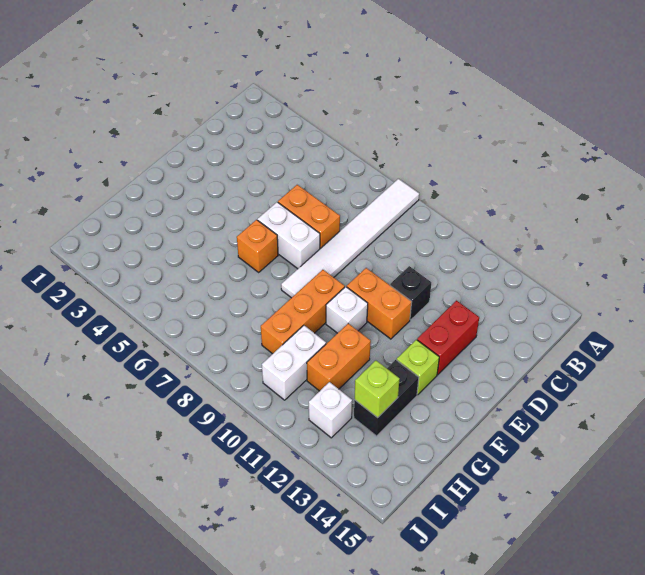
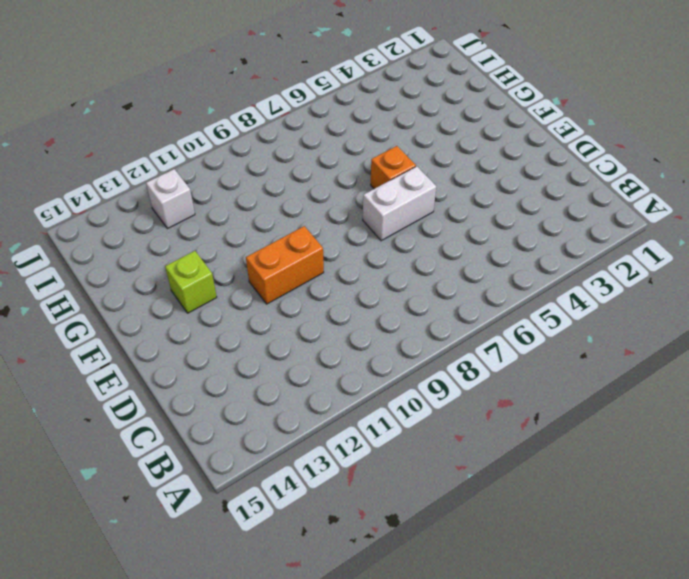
none -> white 1x6 tile [281,179,419,298]
none -> orange 1x2 brick [278,185,340,249]
none -> black 1x1 brick [390,266,431,320]

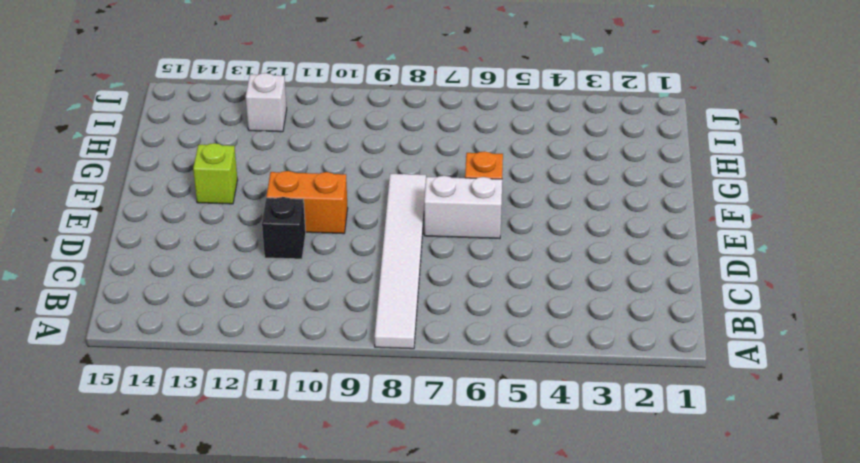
none -> orange 1x2 brick [278,185,340,249]
none -> red 1x2 brick [417,301,479,375]
none -> orange 1x3 brick [261,270,345,354]

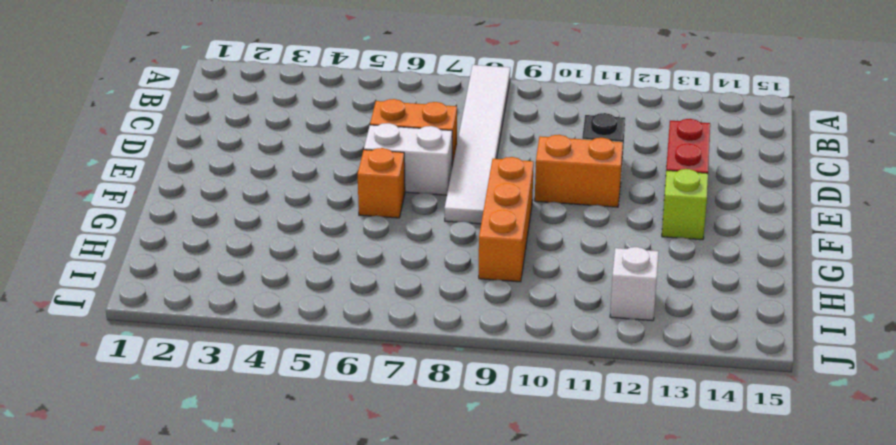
none -> white 1x1 brick [326,287,368,333]
none -> orange 1x2 brick [307,324,371,391]
none -> black 1x2 brick [354,360,419,436]

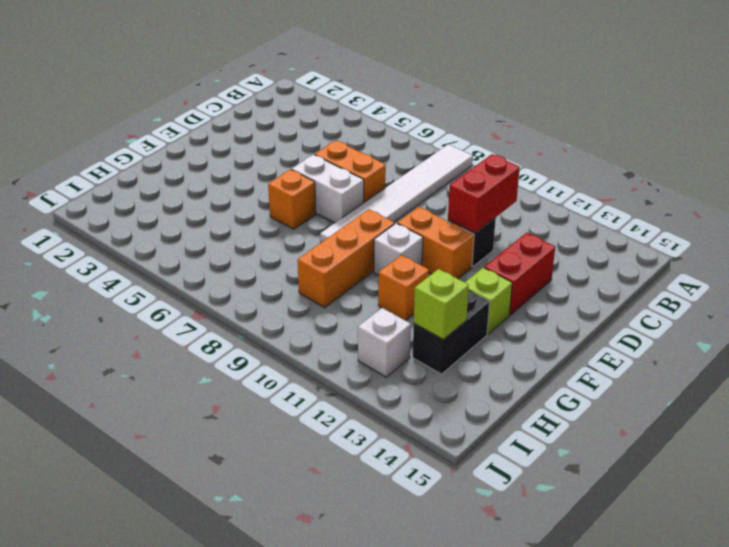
red 1x2 brick [448,154,520,233] -> none
orange 1x1 brick [378,255,429,321] -> orange 1x2 brick [307,324,371,391]
none -> white 1x2 brick [262,325,326,400]

